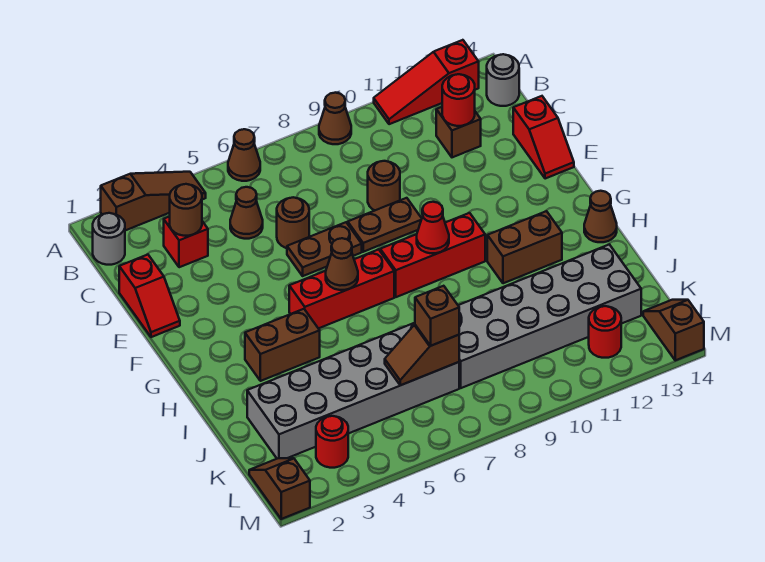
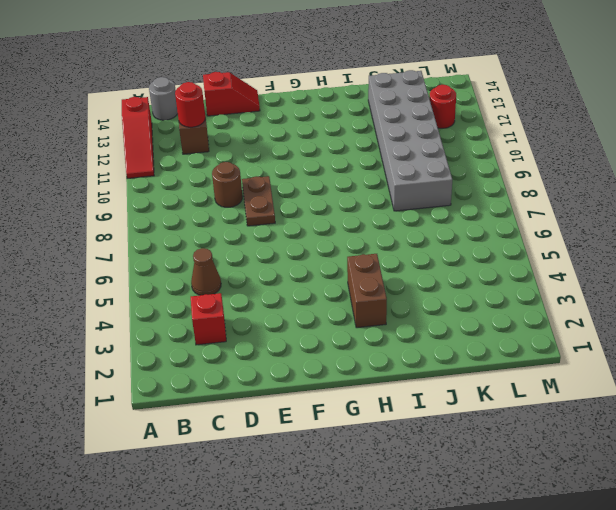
none -> brown 1x3 slope [101,172,206,231]
none -> brown 1x1 cone [228,129,260,181]
none -> brown 1x1 cone [319,93,351,144]
none -> grey 1x1 round brick [93,213,125,265]

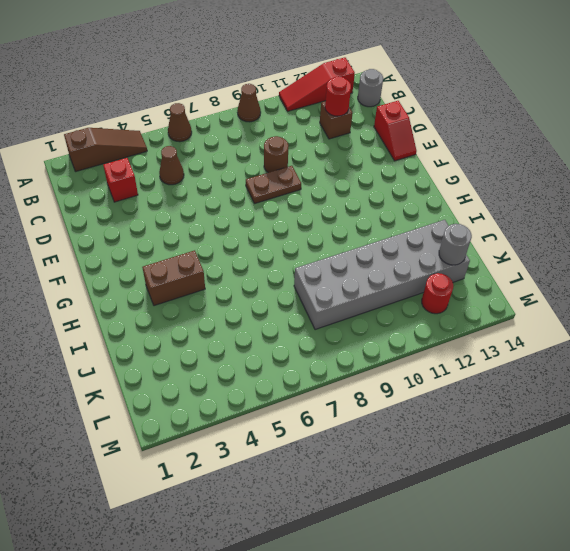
grey 1x1 round brick [439,224,472,265] -> grey 1x1 round brick moved to [93,213,125,265]
none -> red 1x2 slope [119,255,180,337]
none -> brown 1x1 round brick [277,197,309,248]
none -> brown 1x2 plate [287,222,362,276]
none -> red 1x3 brick [289,249,394,329]

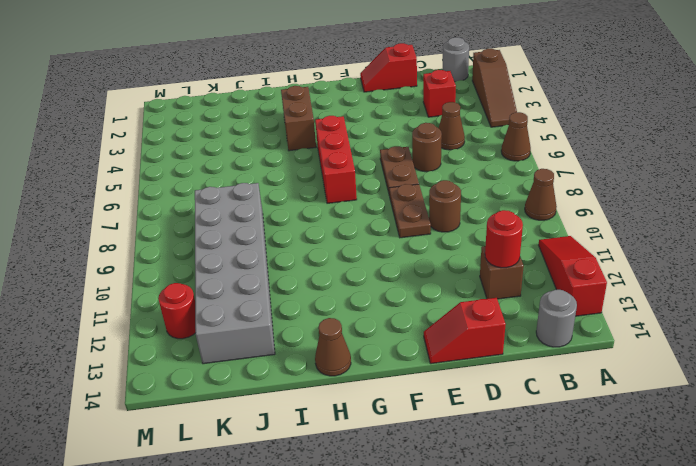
none -> red 1x3 brick [380,213,485,297]
none -> brown 1x2 brick [487,211,562,283]
none -> grey 2x6 brick [247,323,459,459]
none -> brown 1x2 slope [249,458,310,519]

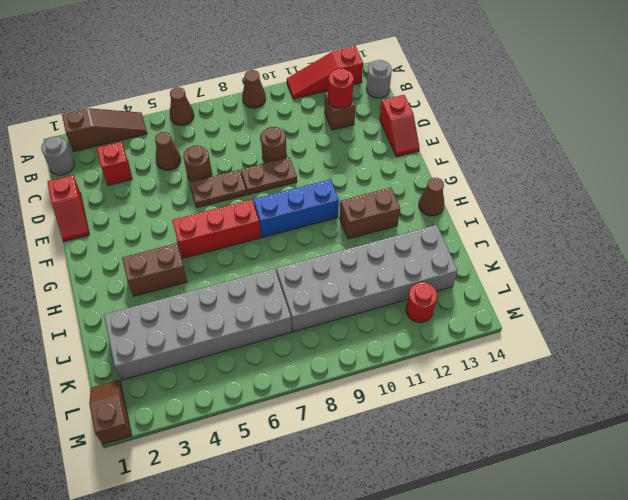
blue 1x3 brick [253,179,339,238] -> red 1x3 brick [380,213,485,297]
none -> red 1x1 round brick [316,416,348,468]
none -> brown 1x2 slope [643,300,704,360]
none -> brown 1x1 round brick [170,184,202,236]
none -> brown 1x1 cone [326,238,358,290]

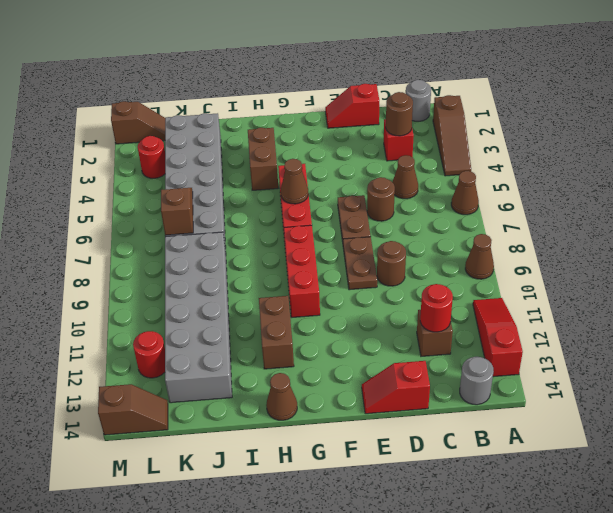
none -> red 1x1 cone [417,202,449,253]
none -> brown 1x1 brick [415,286,459,346]

